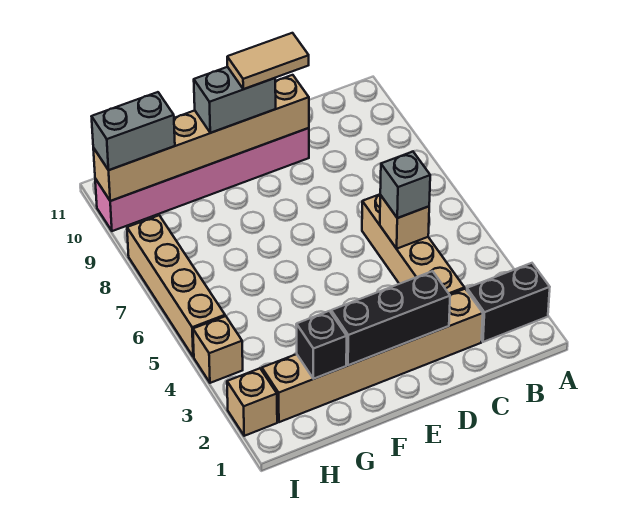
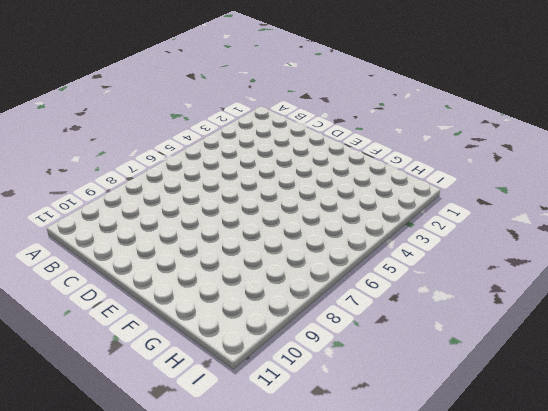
none -> black 1x2 brick [467,263,550,342]
none -> tan 1x6 brick [262,289,483,422]
none -> tan 1x4 brick [362,194,464,295]

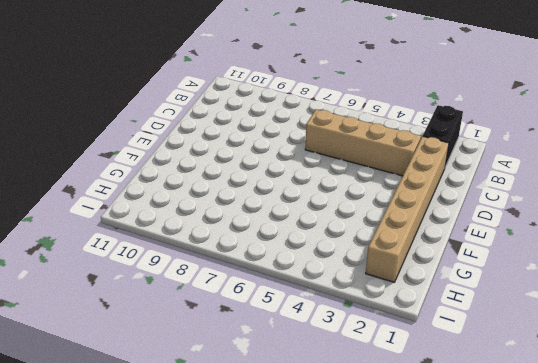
none -> pink 1x6 brick [95,128,309,231]
none -> tan 1x1 brick [227,368,277,436]
none -> tan 1x1 brick [193,316,243,383]

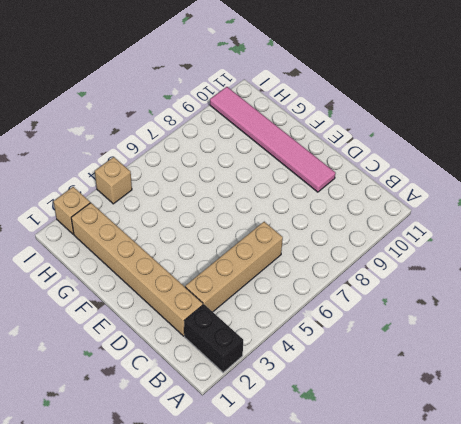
pink 1x6 tile [210,87,335,192] -> pink 1x6 brick [95,128,309,231]
none -> tan 1x4 brick [127,215,225,357]
none -> tan 1x1 brick [380,195,429,249]
none -> black 1x3 brick [331,271,450,365]

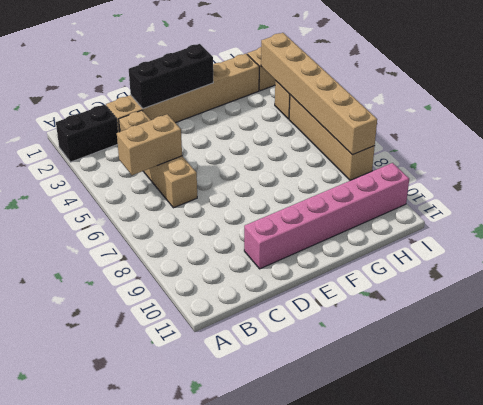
tan 1x2 brick [117,114,182,175] -> tan 1x1 brick [380,195,429,249]
tan 1x6 brick [261,33,377,155] -> tan 1x6 brick turned to [93,75,309,201]
none -> black 1x1 brick [296,311,347,379]
none -> grey 1x1 brick [380,152,430,218]
none -> grey 1x2 brick [194,67,276,133]

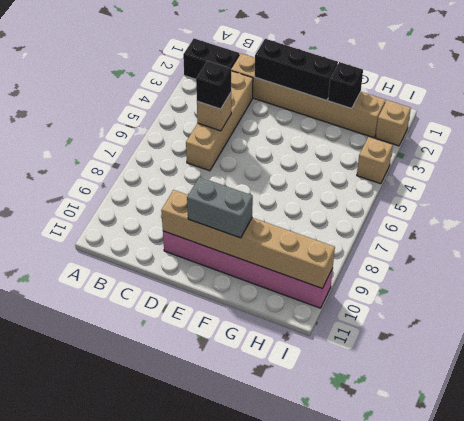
black 1x1 brick [196,61,231,109] -> grey 1x1 brick [380,152,430,218]
none -> tan 1x4 brick [127,215,225,357]
none -> grey 1x2 brick [92,92,175,170]
none -> tan 1x2 tile [227,33,309,89]

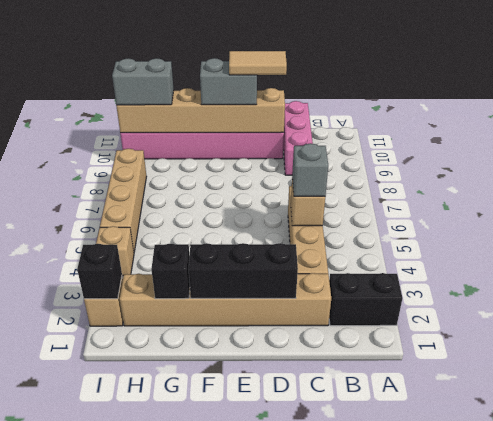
pink 1x3 brick [283,101,313,175] -> none
black 1x1 brick [77,244,122,299] -> none

